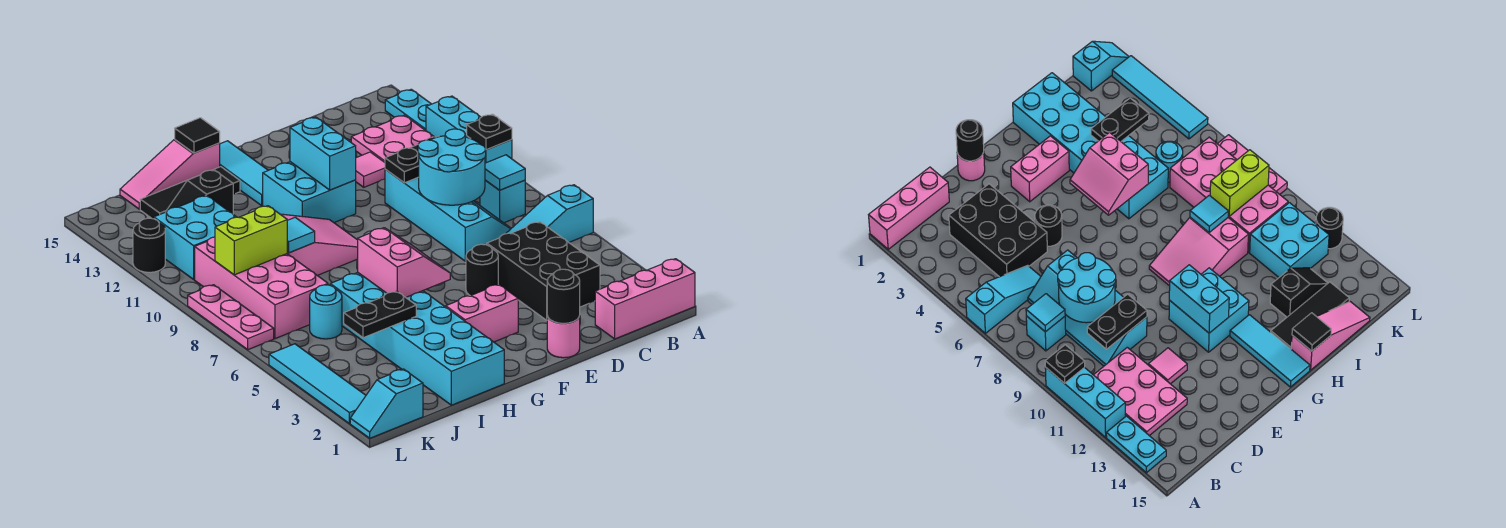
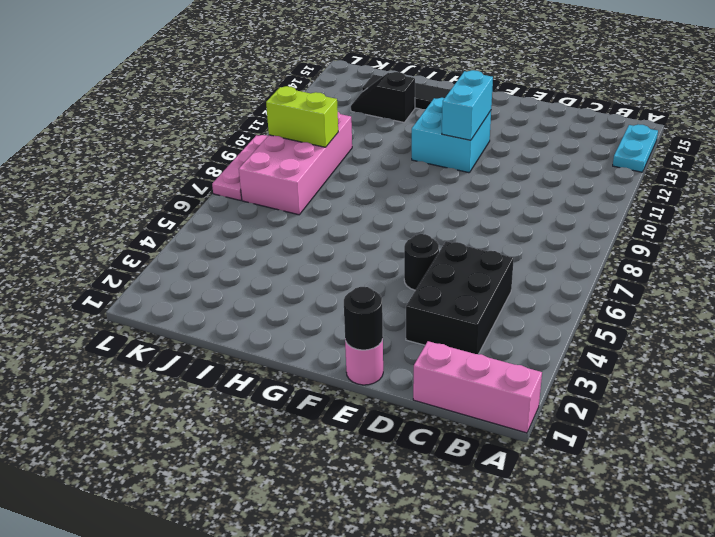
none -> cyan 1x3 slope [506,185,593,242]
none -> cyan 1x3 brick [426,96,512,163]
none -> cyan 1x1 brick [480,180,525,223]
none -> pink 2x3 plate [351,115,434,162]

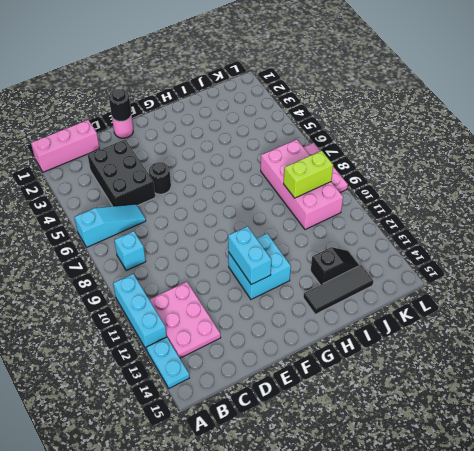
none -> cyan 2x4 slope [385,169,511,261]
none -> pink 1x1 tile [356,152,385,187]
none -> pink 1x2 brick [446,284,518,342]
none -> pink 2x3 slope [281,214,358,275]

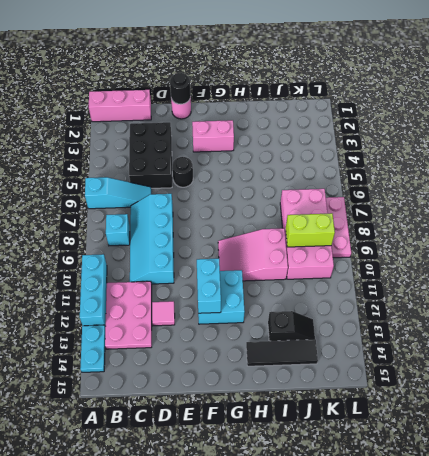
none -> cyan 1x3 tile [220,141,268,206]
none -> cyan 2x6 brick [330,273,504,405]
none -> pink 1x3 slope [120,139,220,209]
none -> cyan 1x1 round brick [310,285,342,339]

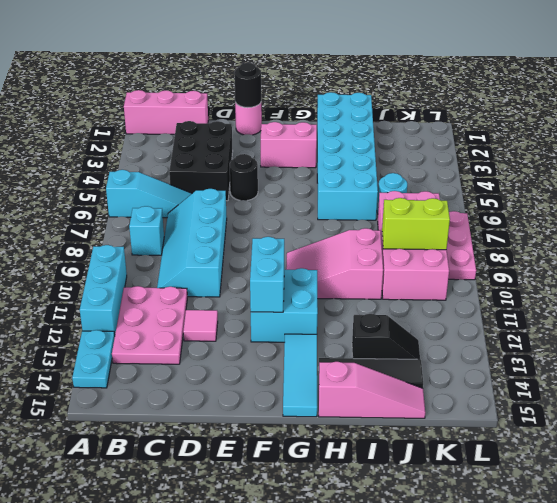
none -> cyan 2x2 brick [154,196,236,279]
none -> cyan 1x2 slope [350,369,423,438]
none -> cyan 1x4 tile [269,344,366,424]
none -> black 1x1 round brick [133,218,165,272]

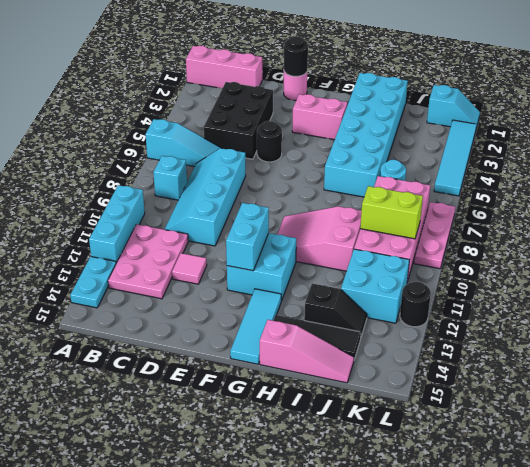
none -> black 1x1 plate [467,114,512,150]
none -> cyan 1x1 tile [485,155,525,190]
none -> cyan 2x2 round brick [418,129,486,205]
none -> black 1x2 plate [385,136,439,183]

